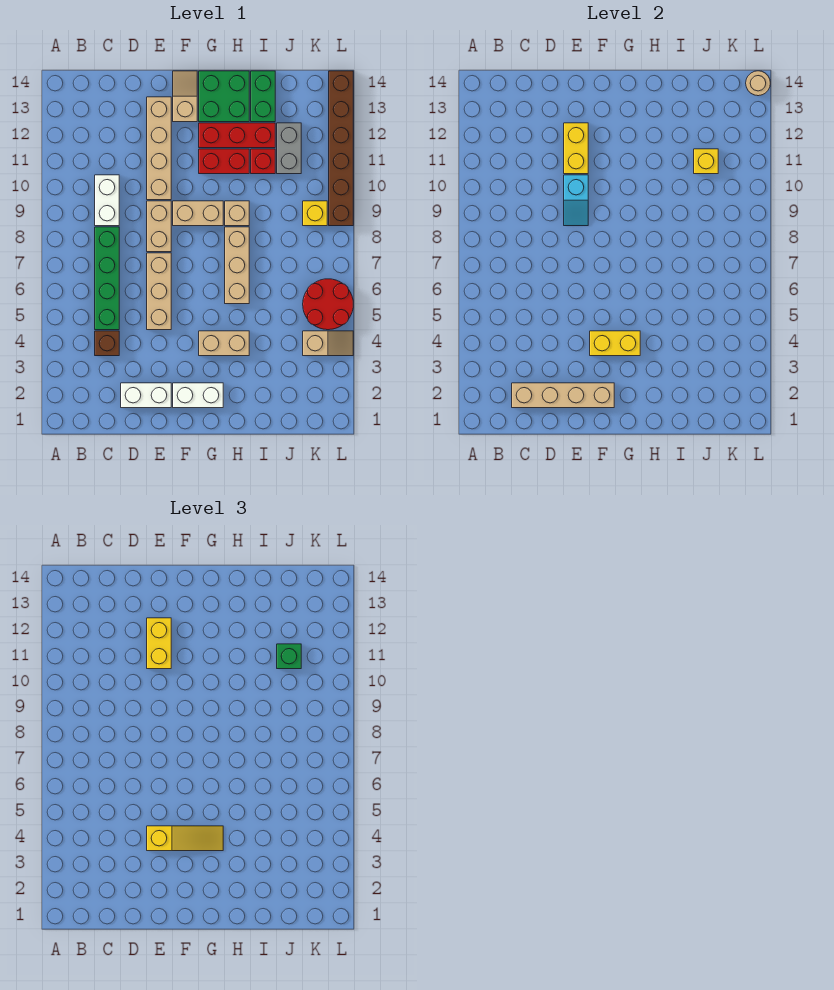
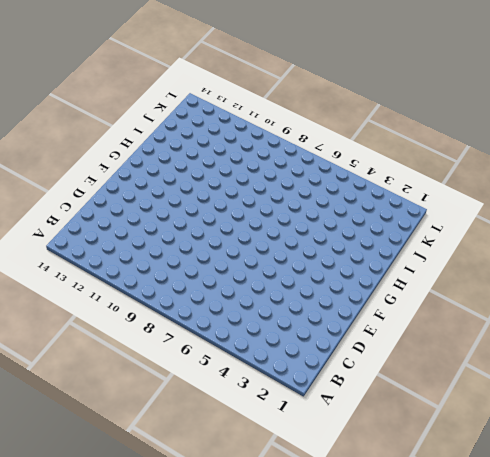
none -> brown 1x1 brick [95,331,119,356]
none -> green 1x4 brick [95,227,119,330]
none -> white 1x2 brick [95,175,119,226]
none -> white 1x2 brick [121,383,171,408]

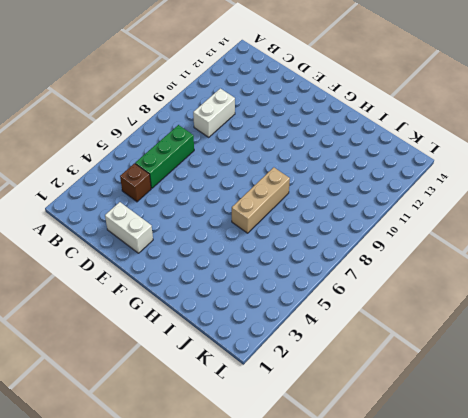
green 1x3 brick [135,125,194,188] -> green 1x4 brick [95,227,119,330]
none -> tan 1x3 brick [147,253,171,330]
none -> tan 1x2 brick [147,201,171,252]
none -> tan 1x4 brick [147,97,171,200]
none -> white 1x2 brick [173,383,223,408]

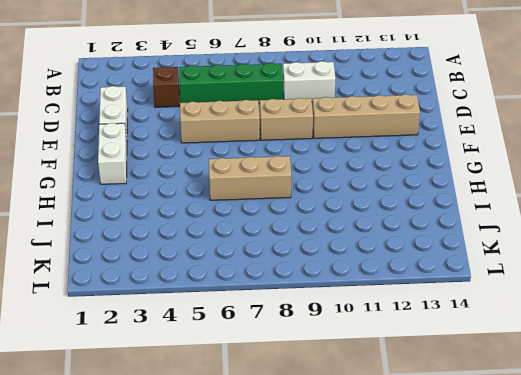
none -> tan 1x2 brick [173,201,223,226]
none -> tan 1x2 slope [173,71,197,122]
none -> tan 1x2 brick [199,331,249,356]
none -> red 1x2 brick [199,149,249,174]

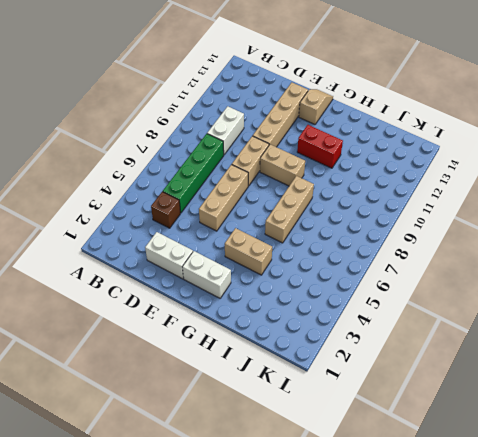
none -> red 1x3 brick [199,123,275,148]
none -> green 2x2 brick [199,71,249,122]
none -> tan 1x1 brick [225,201,249,226]
none -> red 1x1 brick [251,149,275,174]

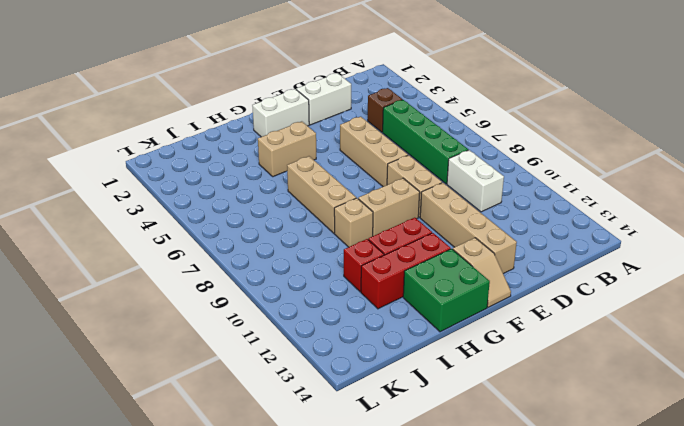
none -> green 1x2 brick [251,71,275,122]
none -> grey 1x2 brick [277,123,301,174]
none -> tan 1x2 slope [303,331,353,356]
none -> red 2x2 round brick [303,279,353,330]

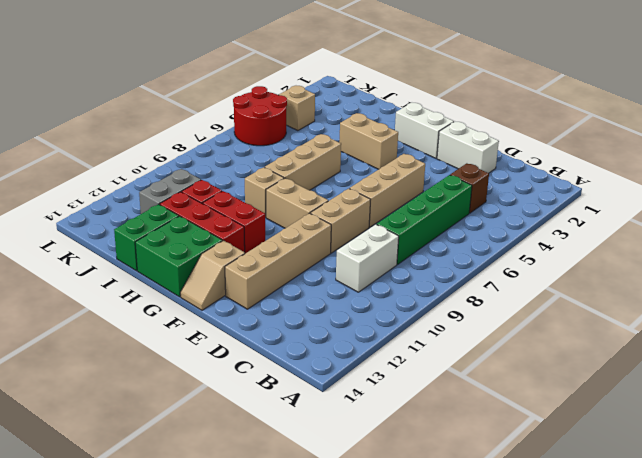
none -> yellow 1x1 brick [303,201,327,226]
none -> brown 1x6 brick [329,71,353,226]
none -> tan 1x4 brick [512,383,614,408]
none -> cyan 1x2 slope [564,175,588,226]

